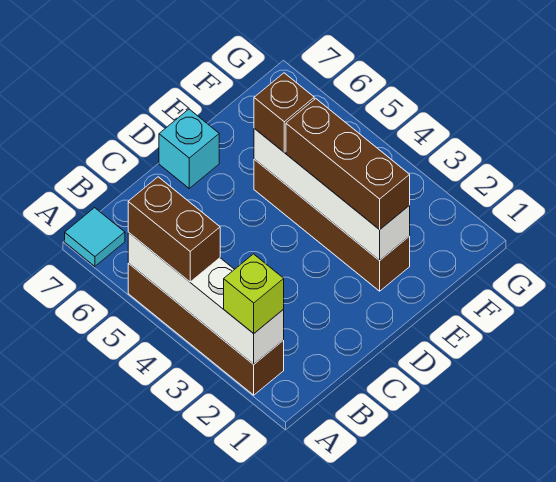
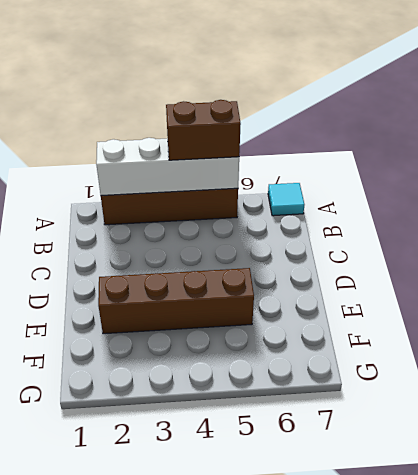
none -> cyan 1x1 brick [159,109,219,188]
none -> white 1x4 brick [254,129,410,260]

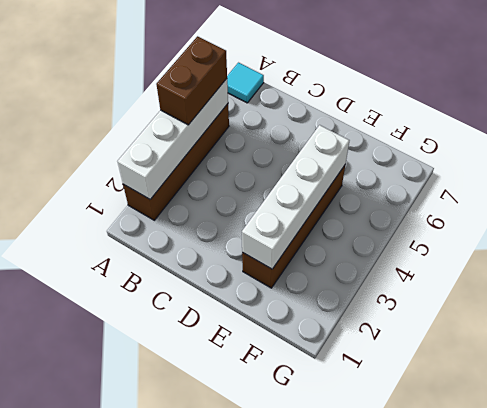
none -> cyan 1x1 brick [159,109,219,188]
none -> lime 1x1 brick [224,254,284,333]

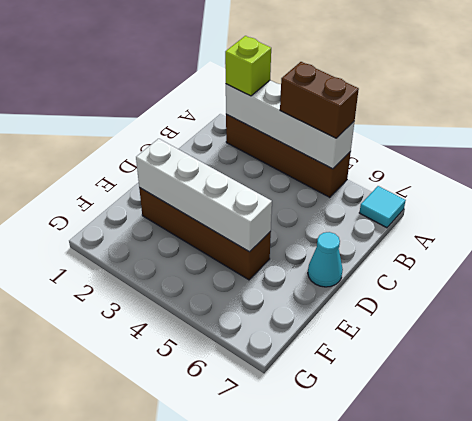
cyan 1x1 cone [308,232,343,287] -> cyan 1x1 brick [159,109,219,188]
none -> brown 1x3 brick [286,99,410,230]
none -> brown 1x1 brick [254,73,314,152]

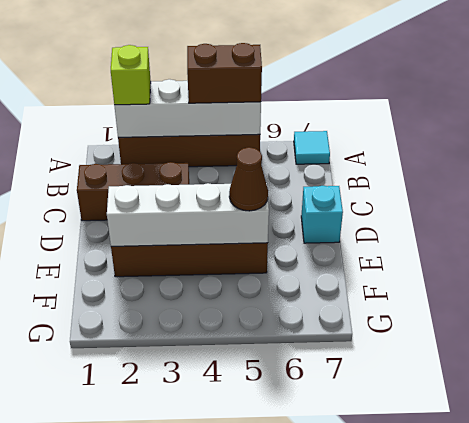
brown 1x3 brick [77,162,189,221] -> brown 1x3 brick moved to [286,99,410,230]
brown 1x1 cone [229,147,268,211] -> brown 1x1 brick [254,73,314,152]

